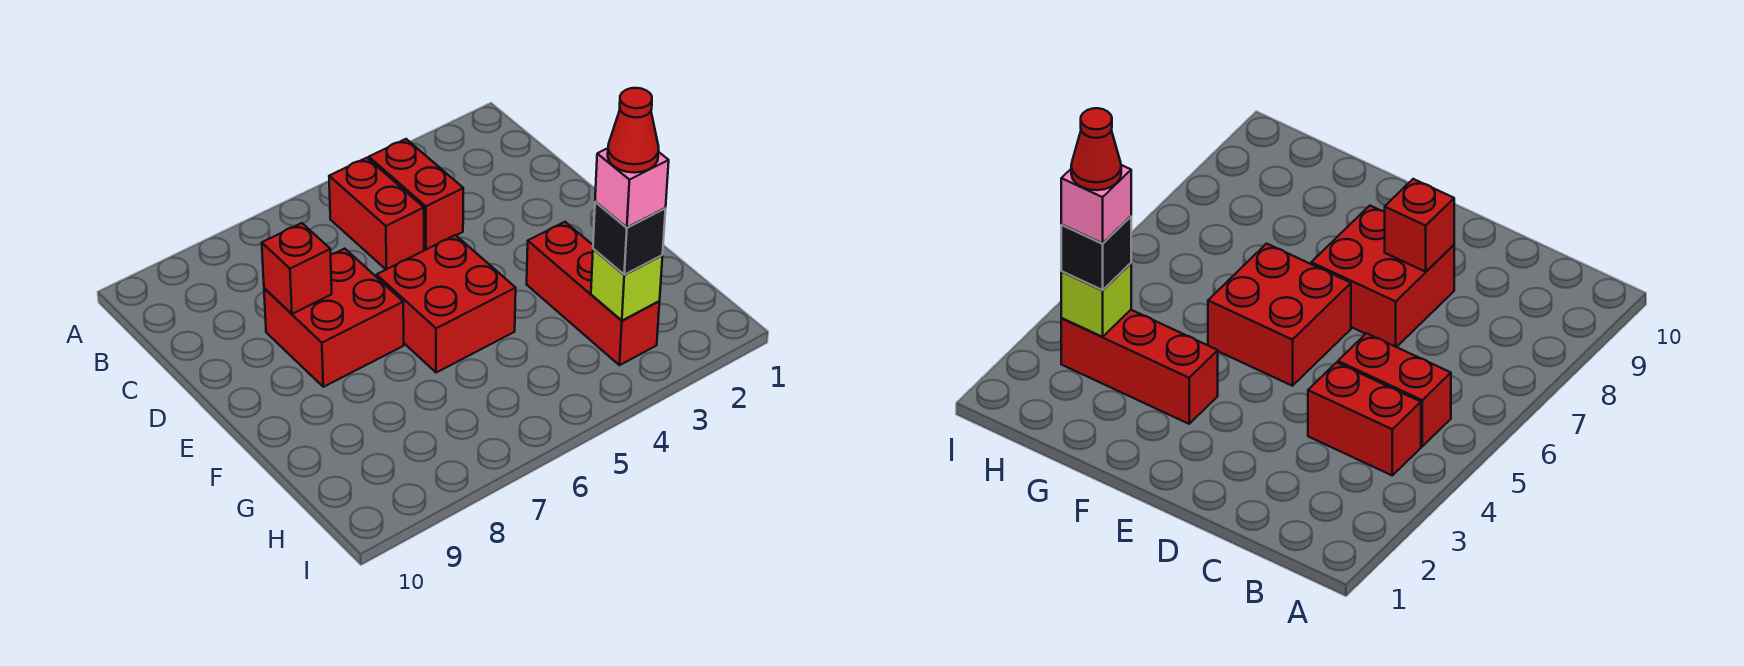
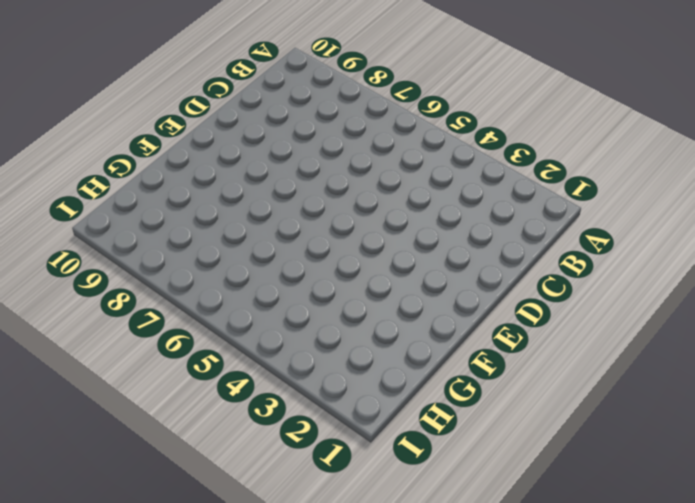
none -> red 1x2 brick [369,139,463,250]
none -> red 1x2 brick [329,158,424,269]

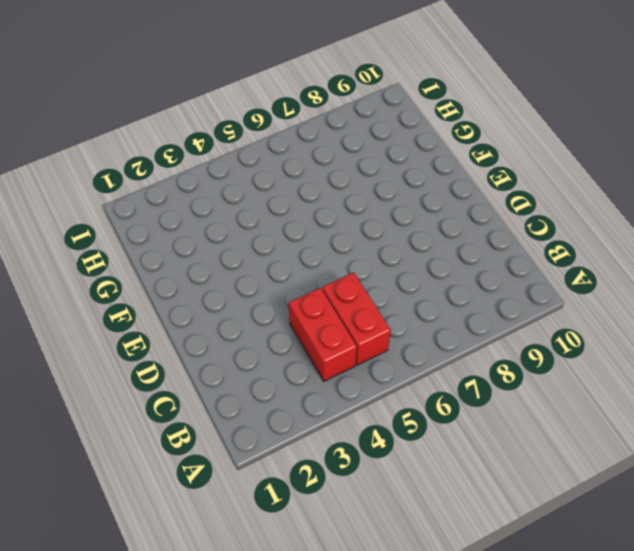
none -> red 2x2 brick [264,249,404,387]
none -> red 2x2 brick [377,235,516,373]

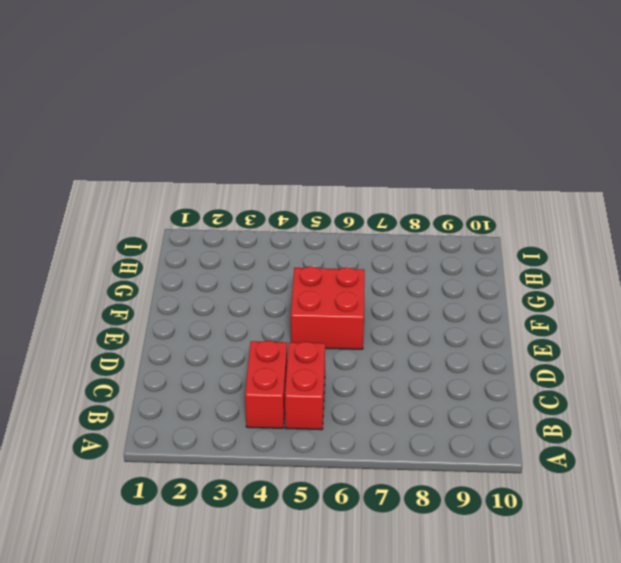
none -> red 2x2 brick [264,249,404,387]
none -> red 1x3 brick [527,222,660,365]

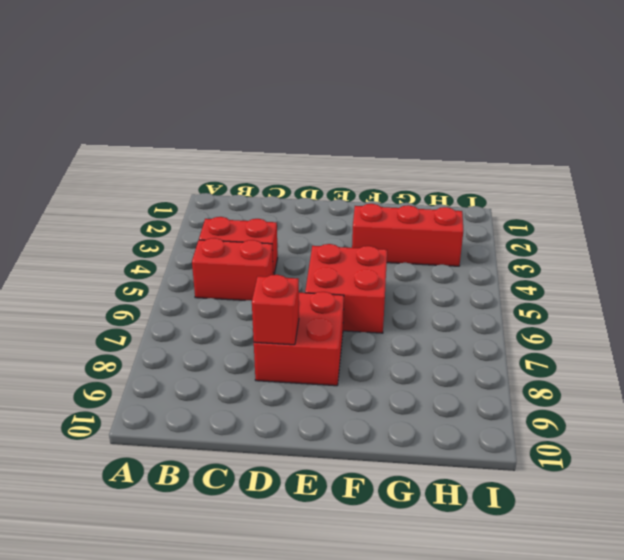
none -> lime 1x1 brick [591,249,662,320]
none -> black 1x1 brick [593,202,666,275]

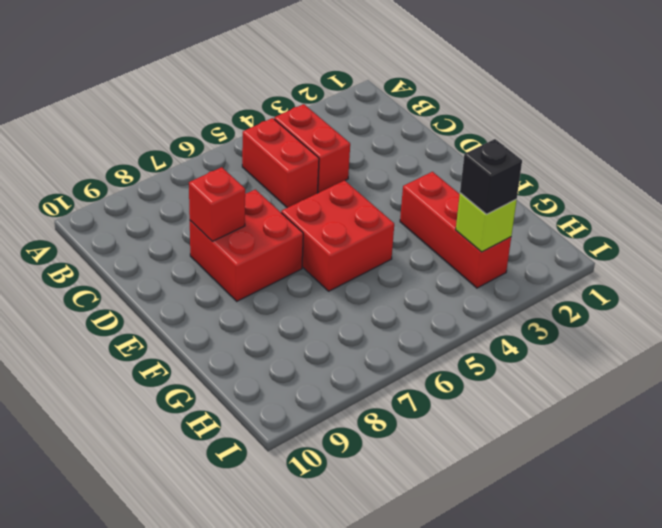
none -> pink 1x1 brick [595,148,669,227]
none -> red 1x1 cone [608,88,659,173]

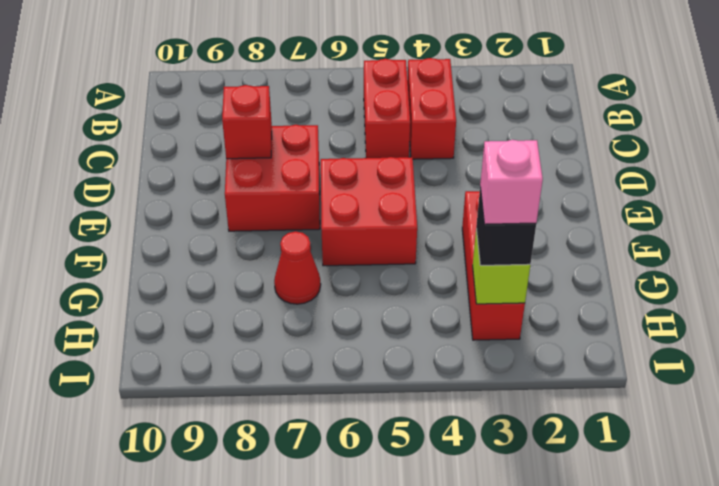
red 1x1 cone [274,231,321,304] -> red 1x1 cone moved to [608,88,659,173]

